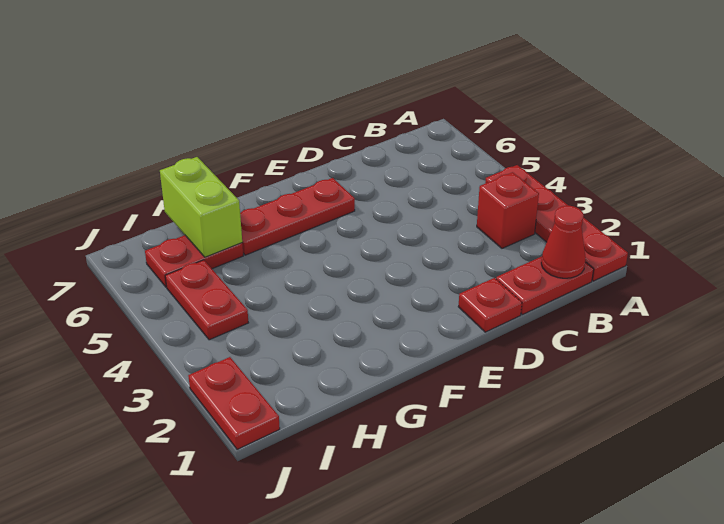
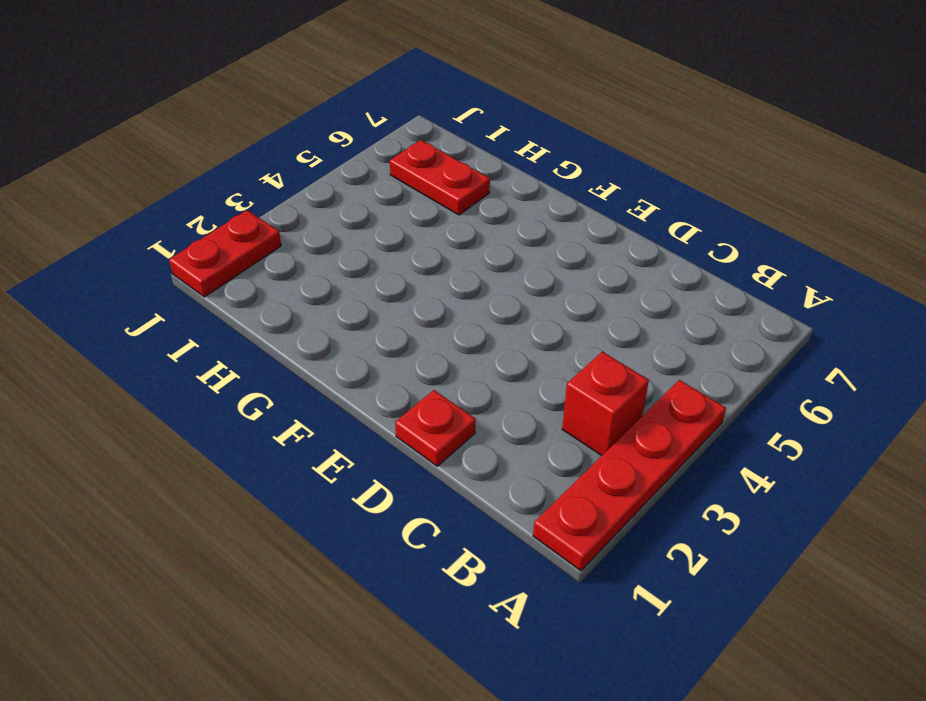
none -> red 1x2 plate [496,256,594,315]
none -> red 1x3 plate [240,178,355,255]

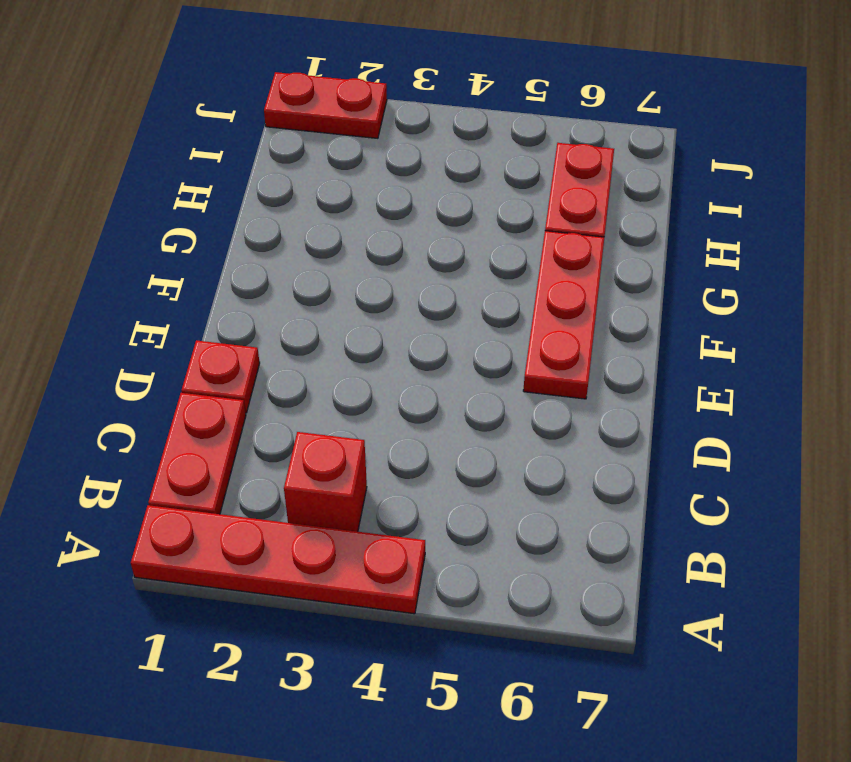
none -> red 1x2 plate [165,260,248,340]
none -> red 1x1 cone [541,206,586,278]

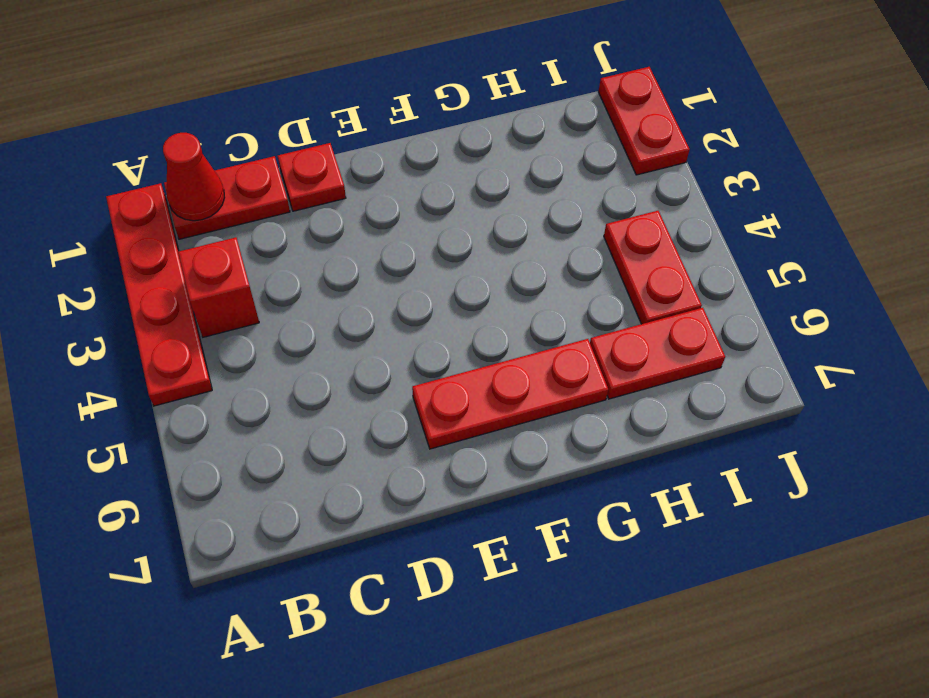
none -> lime 1x2 brick [160,157,242,257]

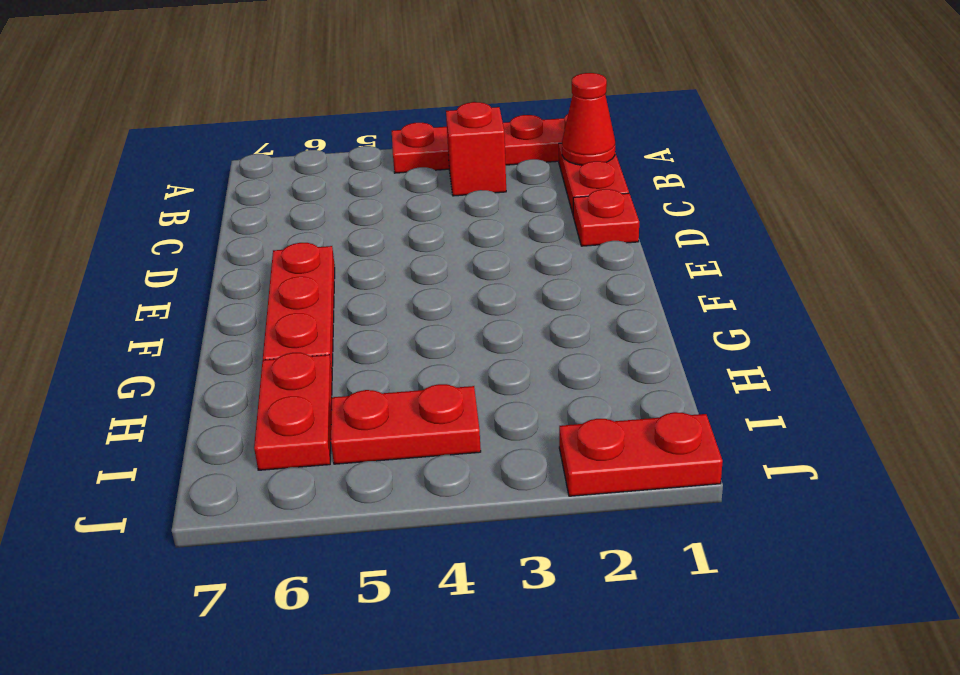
none -> lime 1x2 brick [160,157,242,257]

